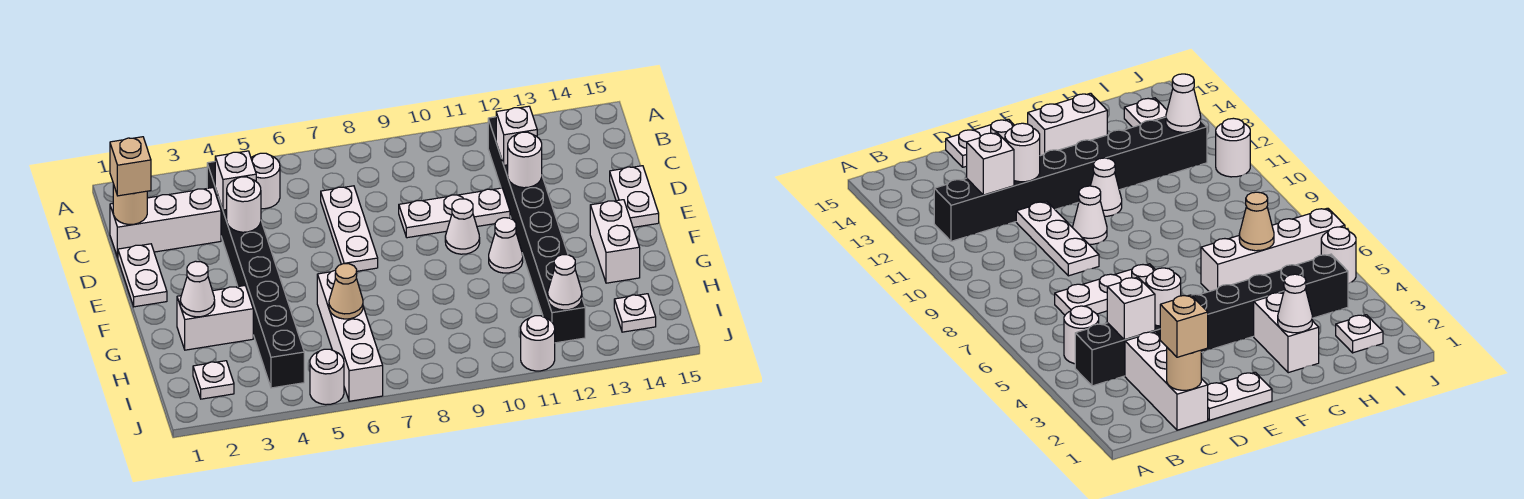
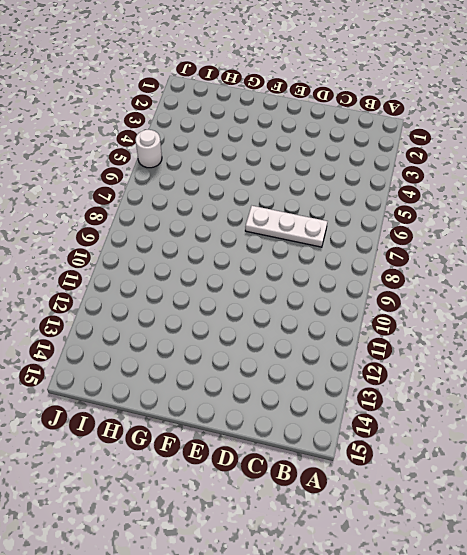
none -> black 1x8 brick [207,162,304,388]
none -> white 1x1 round brick [251,153,280,209]
none -> black 1x8 brick [488,117,585,343]

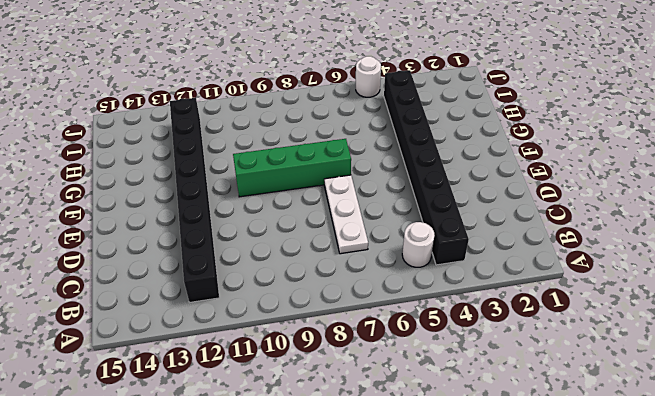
green 1x4 brick [233,139,351,197] -> none
none -> white 1x3 brick [110,188,221,258]
none -> white 1x2 plate [118,244,167,307]
none -> white 1x3 plate [399,188,510,238]

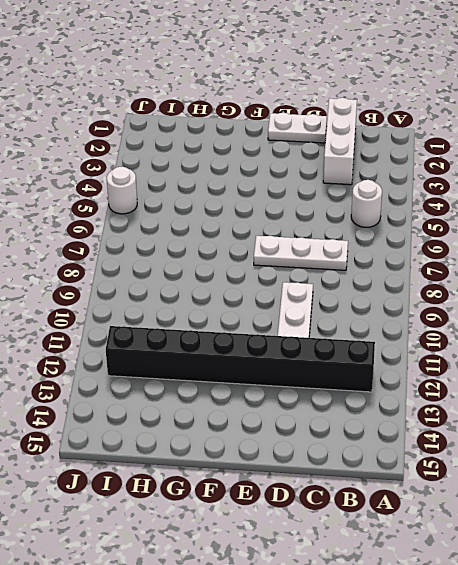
none -> black 1x8 brick [207,162,304,388]
none -> white 1x2 plate [610,166,659,227]
none -> white 1x1 cone [445,199,480,254]

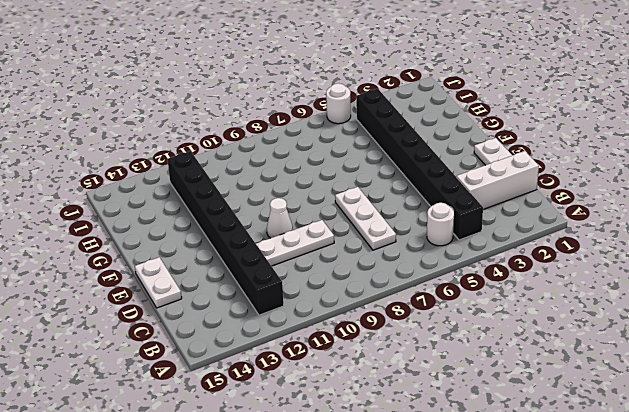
none -> white 1x1 cone [489,218,523,273]
none -> white 1x2 brick [590,200,640,283]
none -> white 1x2 brick [177,286,253,350]

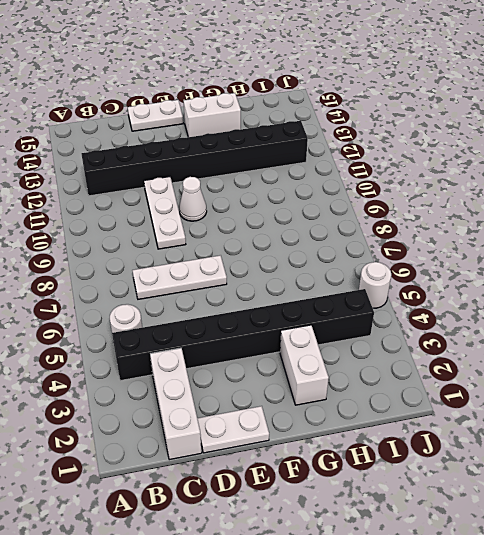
none -> white 1x1 cone [489,218,523,273]
none -> white 1x4 brick [317,270,383,401]
none -> white 1x1 plate [193,361,234,399]

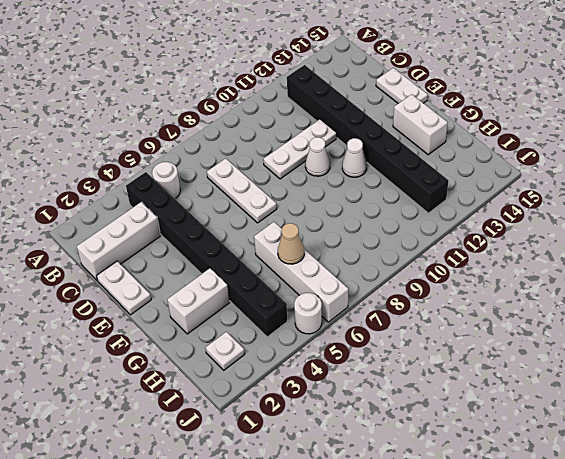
none -> white 1x1 plate [614,294,656,332]
none -> white 1x1 round brick [521,316,555,371]
none -> tan 1x1 round brick [113,184,147,224]

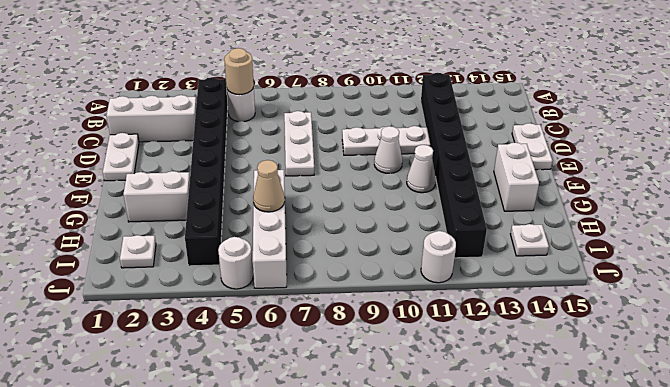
tan 1x1 round brick [224,48,254,95] -> tan 1x1 round brick moved to [113,184,147,224]
none -> white 1x1 brick [215,151,256,210]
none -> white 1x1 brick [496,106,537,165]
none -> white 1x1 round brick [227,177,261,232]

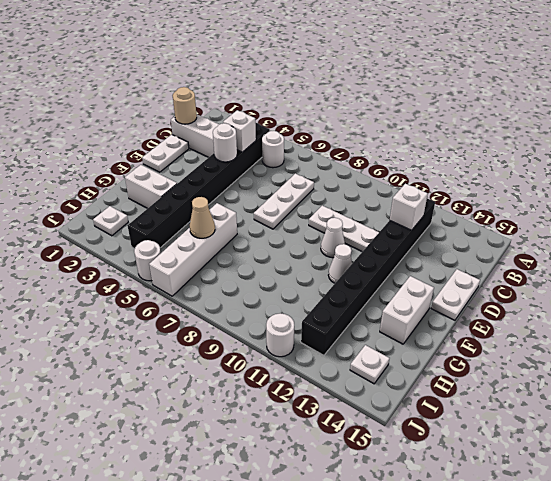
none -> white 1x1 round brick [508,132,542,188]
none -> white 1x1 cone [180,261,215,317]
none -> white 1x1 cone [548,255,582,310]

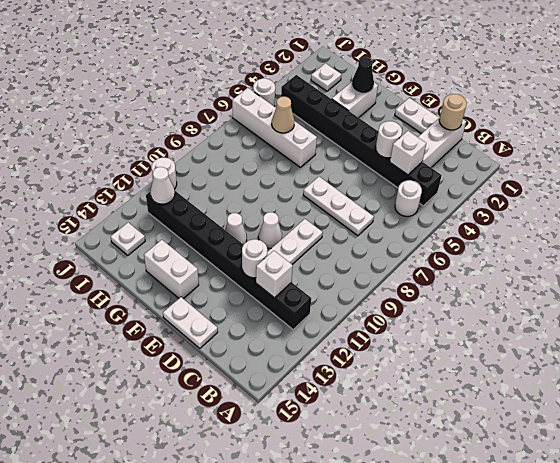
black 1x1 cone [352,57,374,93] -> white 1x1 cone [180,261,215,317]
none -> tan 1x1 brick [110,137,151,196]

